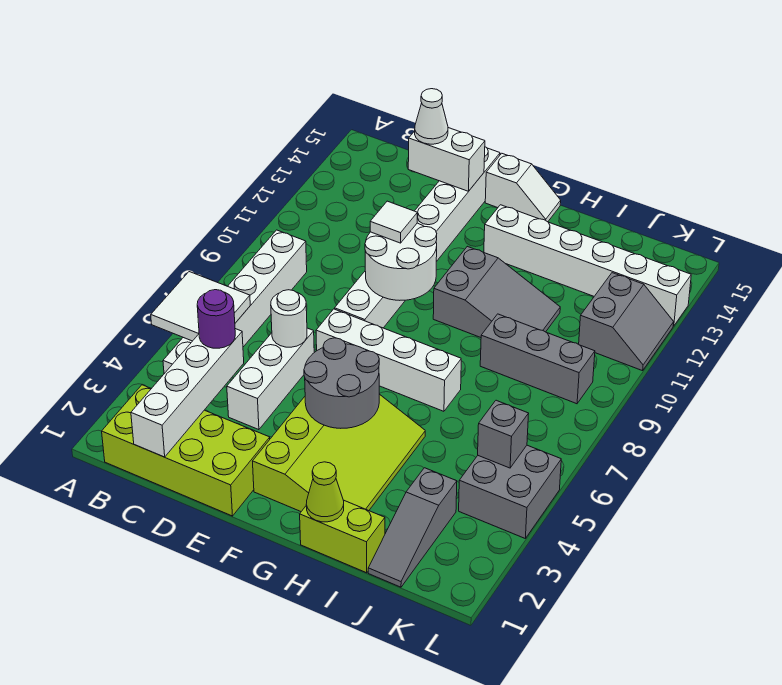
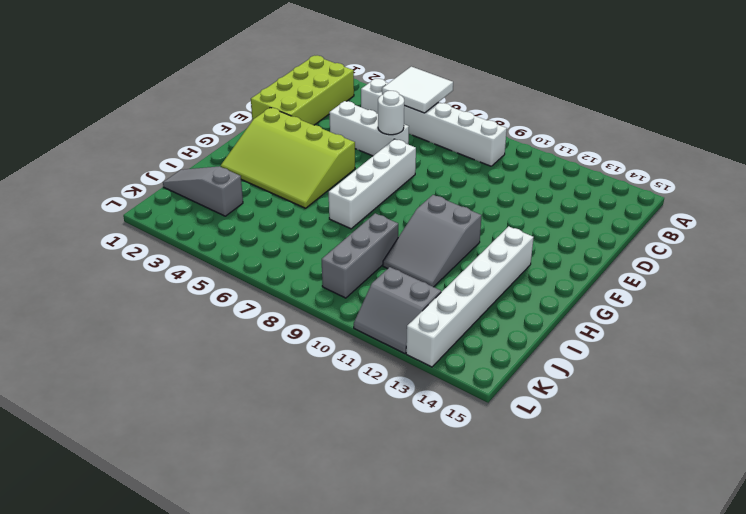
none -> white 1x8 brick [335,147,500,328]
none -> white 1x2 slope [485,153,561,222]
none -> lime 1x2 brick [300,500,385,573]

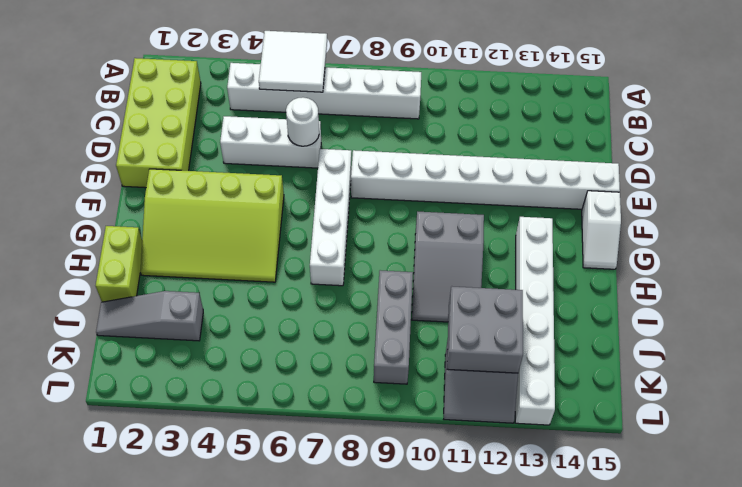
grey 2x2 brick [447,287,523,373] -> grey 2x2 brick moved to [459,445,561,538]
none -> white 1x4 brick [131,329,244,457]
none -> white 1x2 brick [408,128,485,191]
none -> white 2x2 round brick [365,223,437,300]

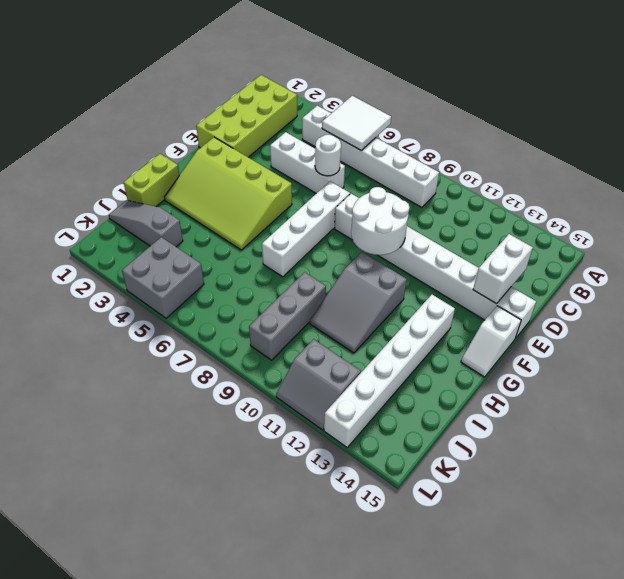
none -> white 1x4 brick [131,329,244,457]
none -> grey 2x2 round brick [304,338,379,428]
none -> lime 1x1 cone [306,462,344,522]

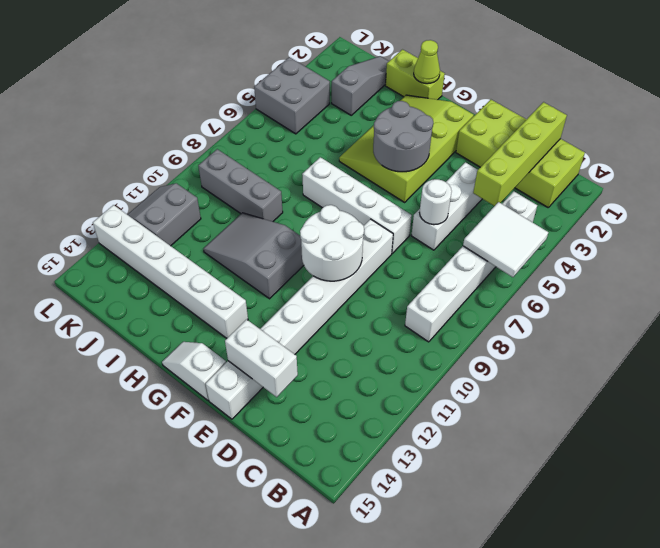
lime 1x4 brick [473,102,567,206] -> white 1x4 brick [131,329,244,457]
none -> grey 1x1 brick [478,400,529,468]
none -> purple 1x1 round brick [197,290,235,348]
none -> white 1x1 cone [415,89,448,144]

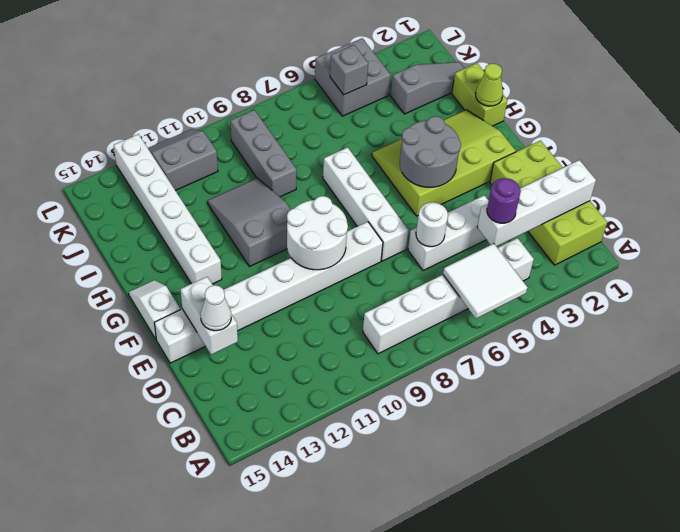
none -> white 1x1 tile [370,201,417,243]

